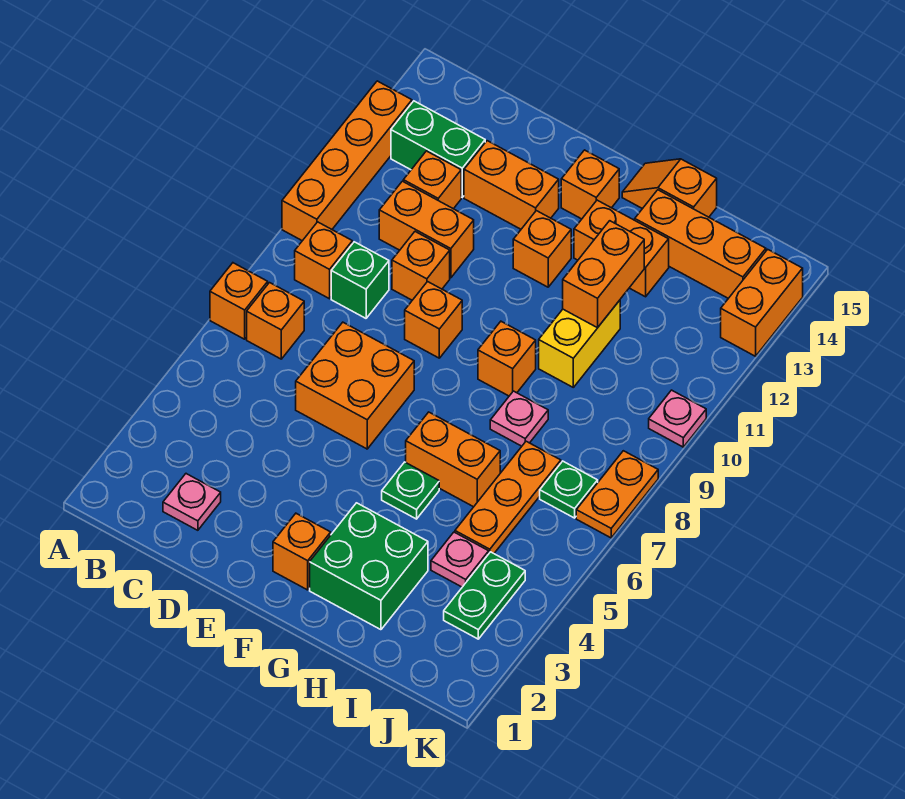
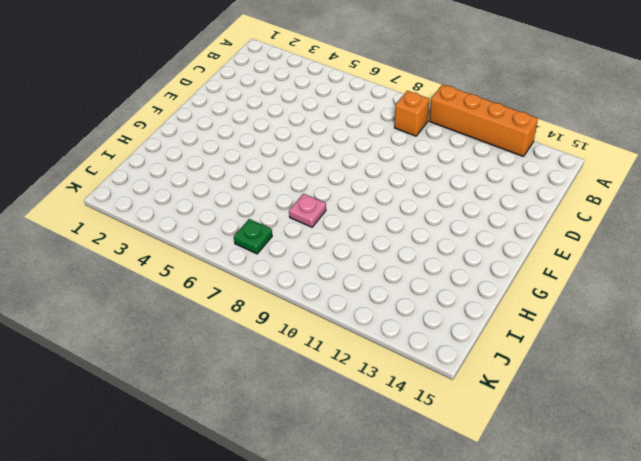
none -> orange 1x1 brick [210,263,268,339]
none -> orange 1x1 brick [247,283,304,359]
none -> green 1x2 brick [391,101,485,197]
none -> pink 1x1 plate [163,474,221,530]

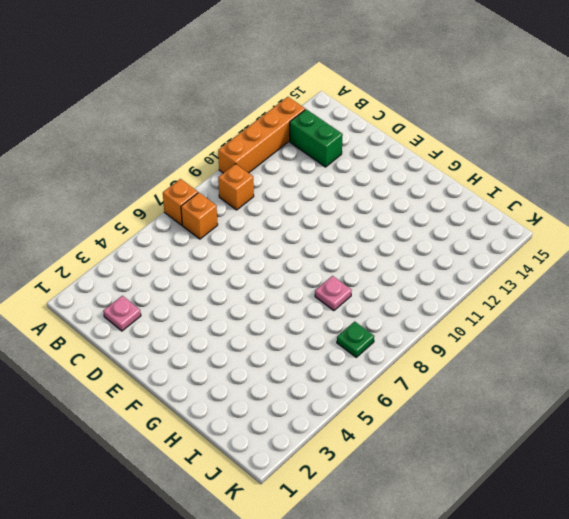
none -> green 1x1 brick [331,242,389,318]
none -> orange 1x2 brick [379,181,474,278]
none -> orange 1x1 brick [403,151,461,209]
none -> orange 2x2 brick [296,322,414,449]

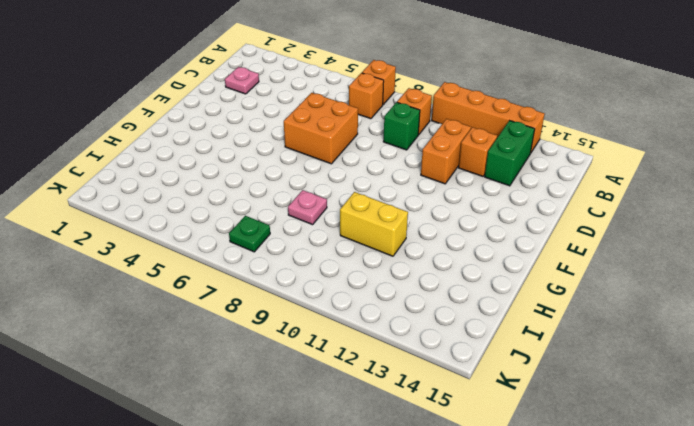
none -> orange 1x1 brick [392,232,450,300]
none -> orange 1x2 brick [464,141,559,229]
none -> orange 1x1 brick [405,282,462,358]
none -> orange 1x1 brick [273,513,331,590]

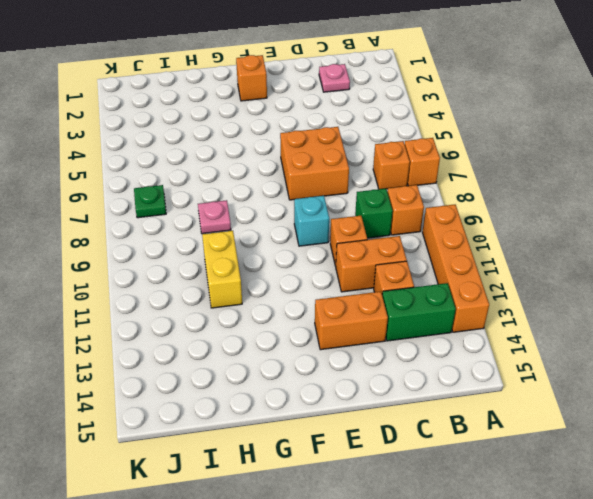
cyan 1x1 brick [294,196,329,246] -> orange 1x1 brick [405,282,462,358]
none -> orange 1x1 brick [513,211,571,287]
none -> orange 1x1 brick [561,150,619,219]
none -> green 2x2 brick [310,503,428,630]
none -> green 1x1 plate [382,462,439,519]

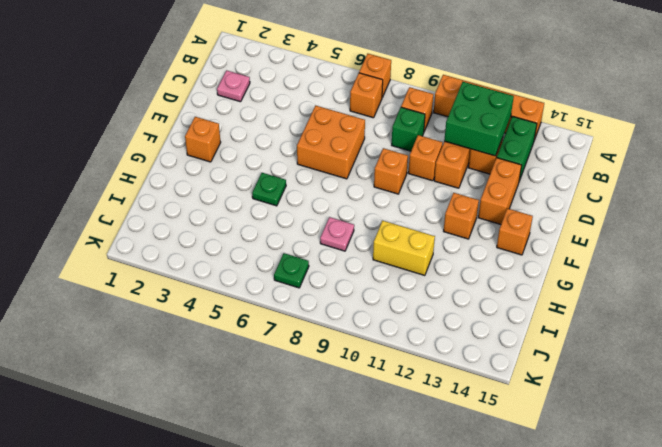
green 2x2 brick [444,82,514,156] -> green 2x2 brick moved to [310,503,428,630]
none -> orange 1x2 brick [406,412,500,507]
none -> orange 1x1 brick [478,321,536,396]
none -> orange 1x2 brick [574,200,669,297]
none -> orange 1x2 slope [622,159,717,217]

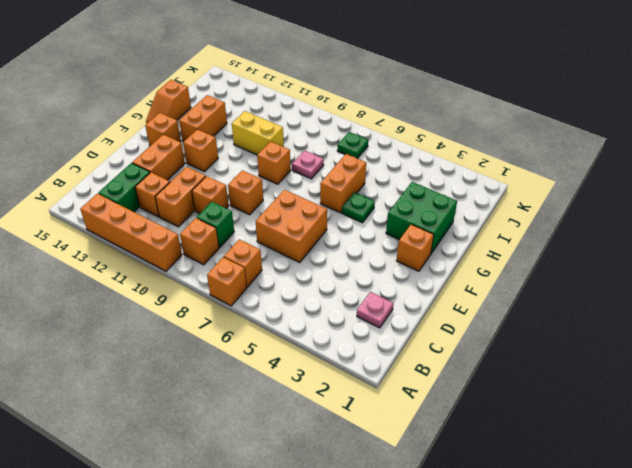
none -> orange 1x3 brick [635,190,766,298]
none -> pink 1x1 plate [431,532,489,587]
none -> orange 1x3 plate [455,441,561,553]
none -> green 1x2 plate [444,552,525,639]

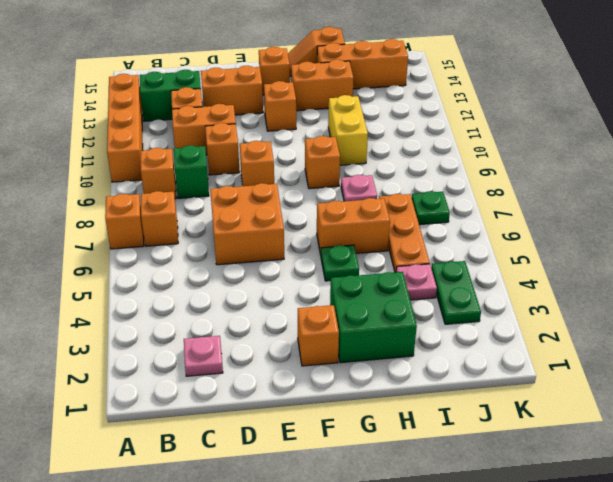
none -> orange 1x2 plate [576,451,658,538]
none -> pink 1x1 plate [649,390,706,447]
none -> orange 1x2 brick [721,249,803,356]
none -> orange 1x2 brick [563,221,644,328]

